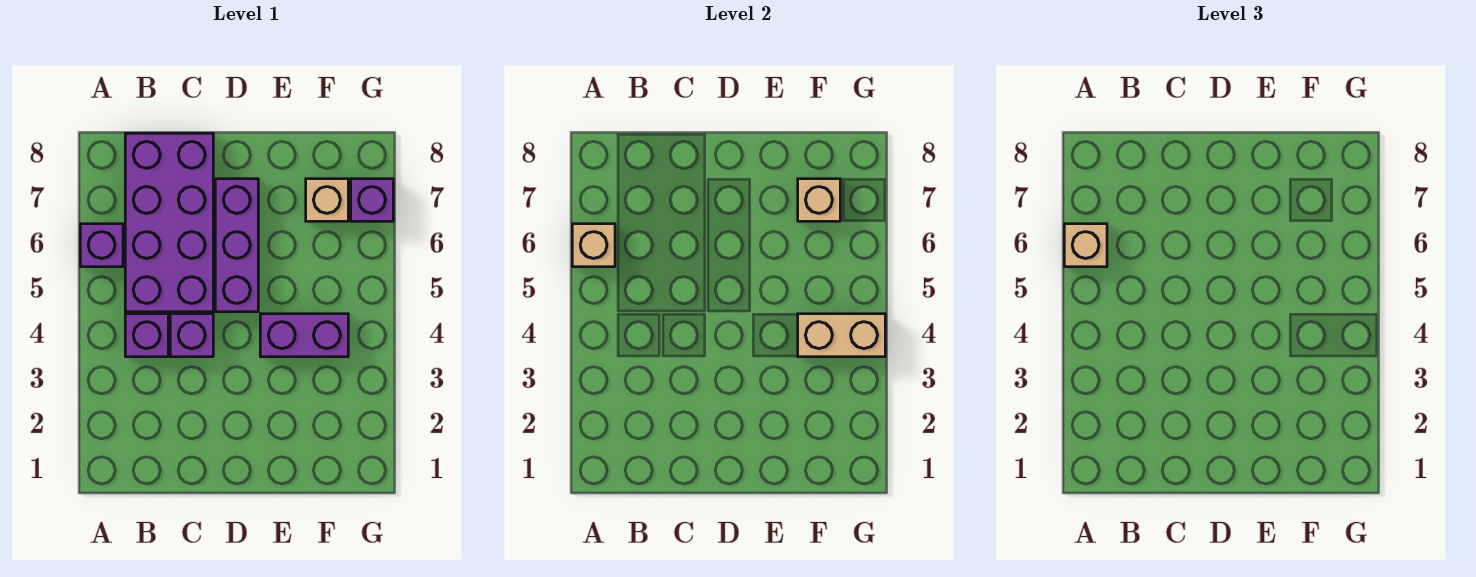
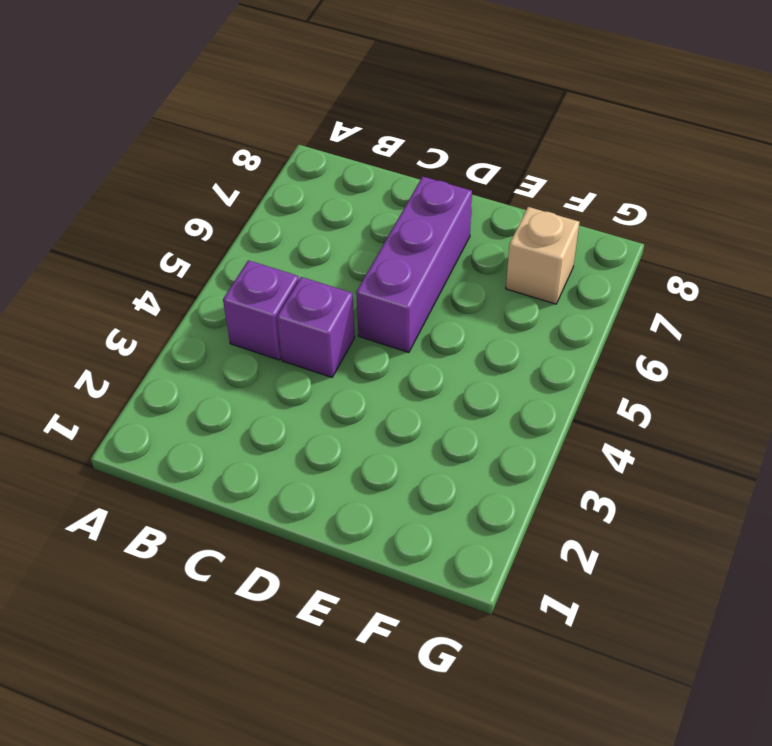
none -> purple 1x1 brick [80,224,123,267]
none -> purple 2x4 brick [125,133,213,312]
none -> purple 1x2 brick [260,314,348,357]

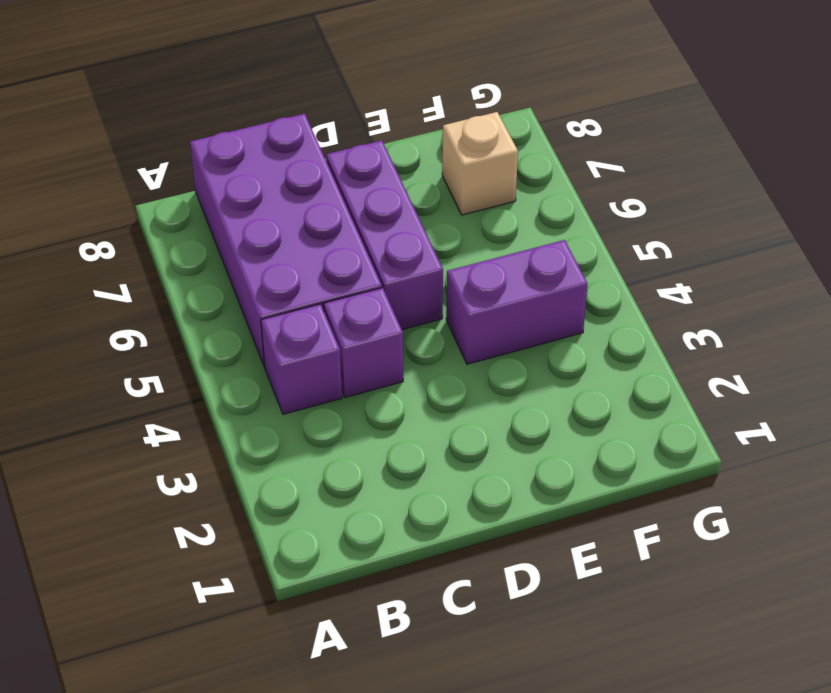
none -> purple 1x1 brick [80,224,123,267]
none -> purple 1x1 brick [351,179,393,221]
none -> tan 1x1 brick [572,224,615,267]

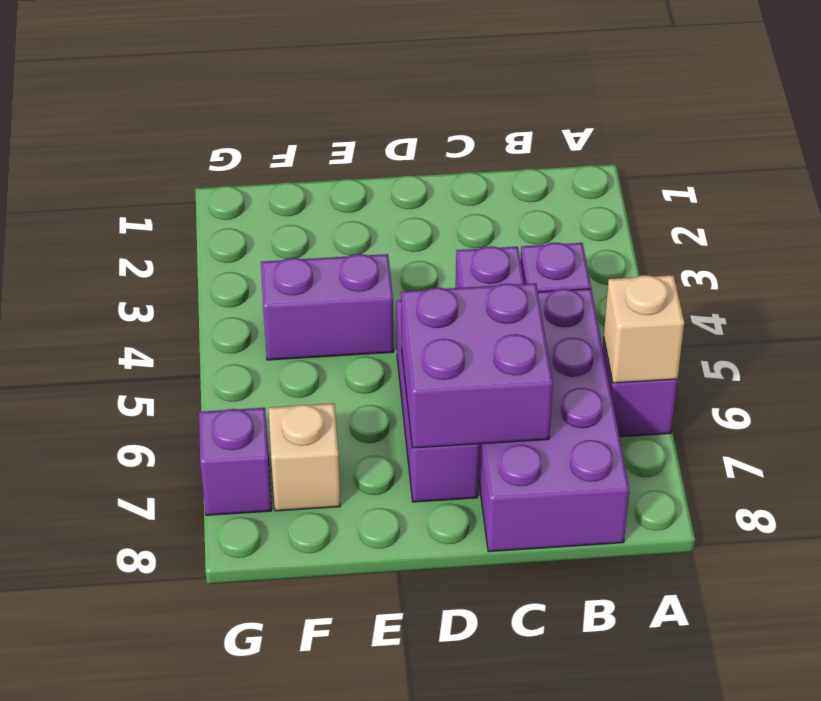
purple 2x2 brick [401,283,553,448] -> none
none -> tan 1x2 brick [798,314,885,357]
none -> tan 1x1 brick [798,179,840,221]
none -> tan 1x1 brick [1064,224,1107,267]

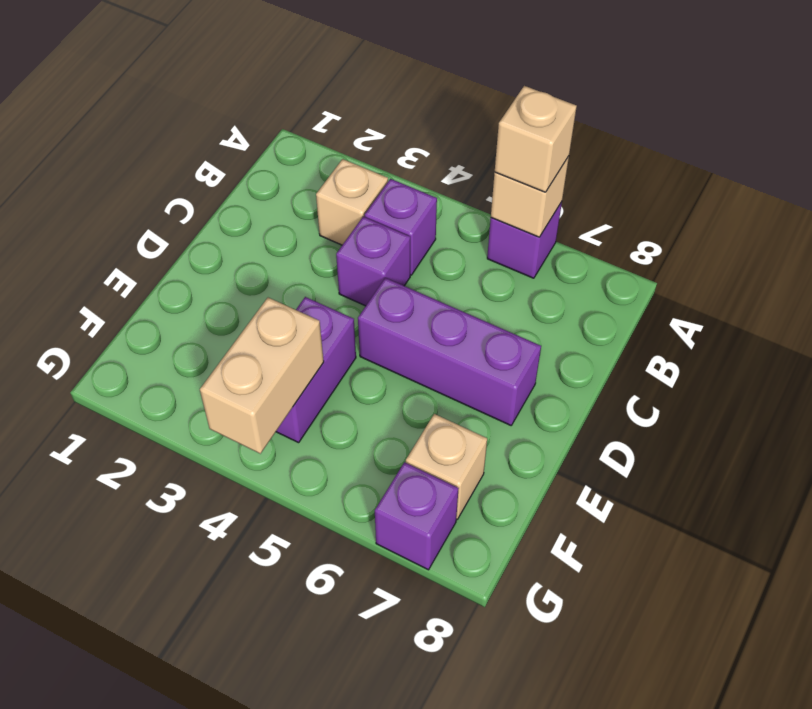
tan 1x1 brick [316,159,388,245] -> tan 1x1 brick moved to [798,179,840,221]
none -> purple 2x4 brick [125,133,213,312]

